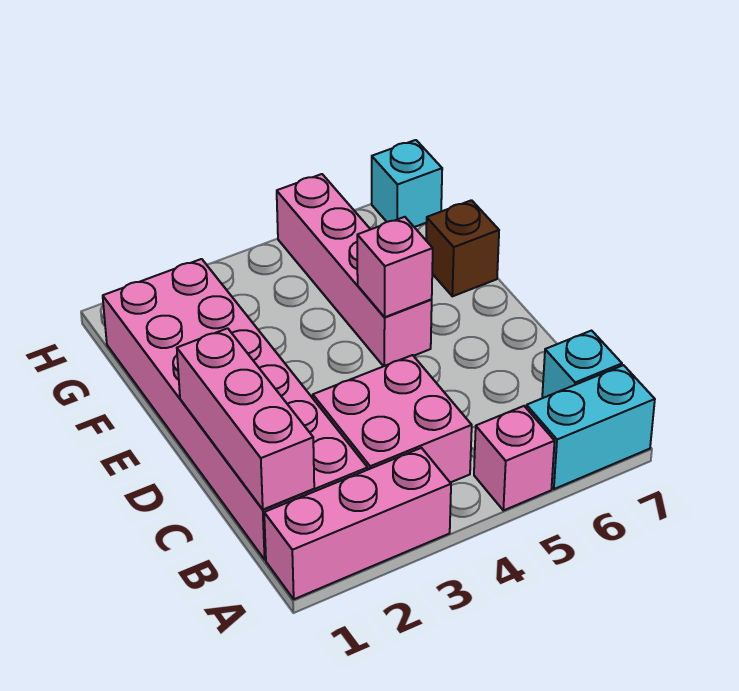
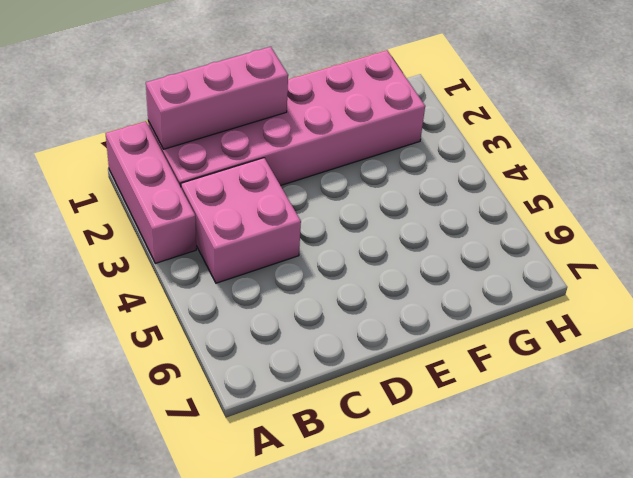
none -> pink 1x1 brick [474,406,555,511]
none -> cyan 1x2 brick [526,365,655,489]

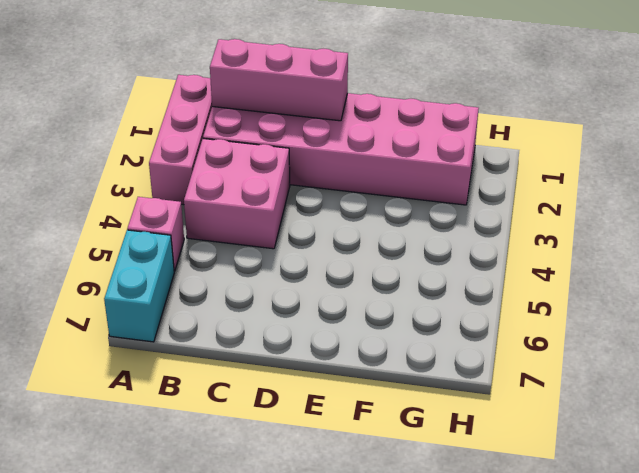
none -> cyan 1x1 brick [542,331,622,398]
none -> pink 1x4 brick [277,174,432,366]

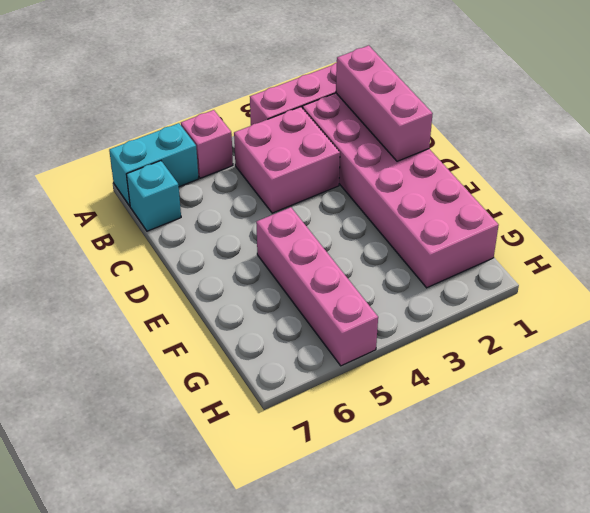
none -> brown 1x1 brick [426,200,499,296]
none -> cyan 1x1 brick [372,140,442,227]

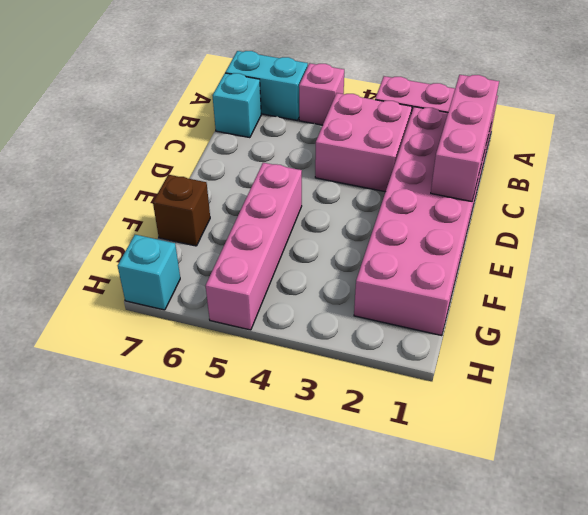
none -> pink 1x1 brick [357,217,433,317]

